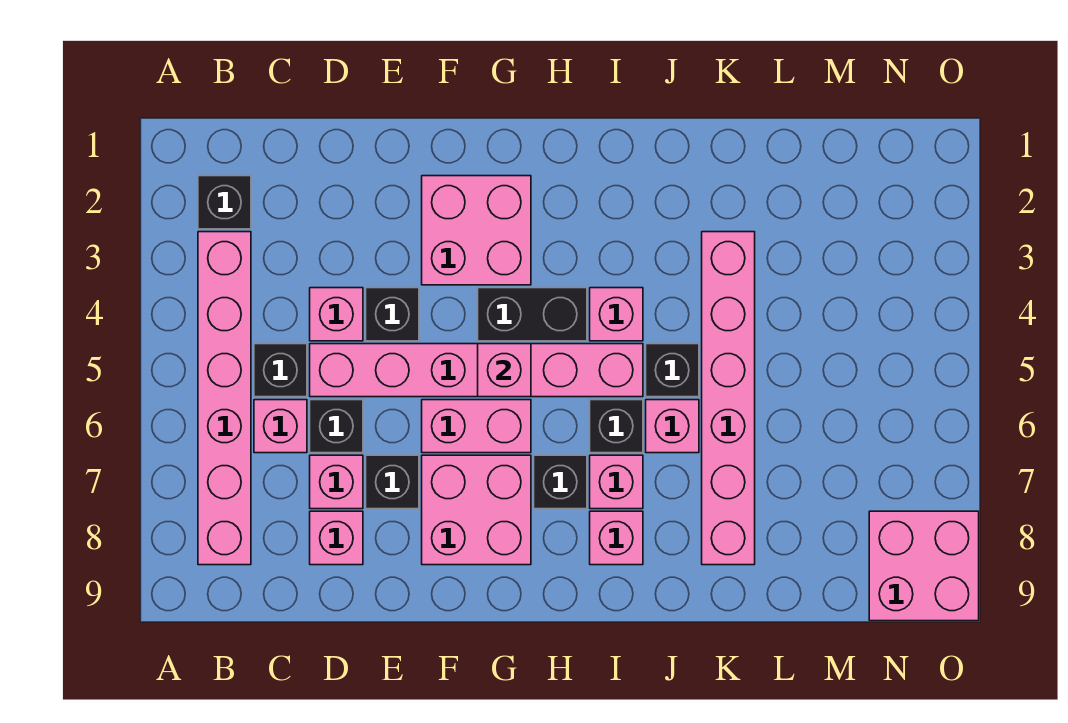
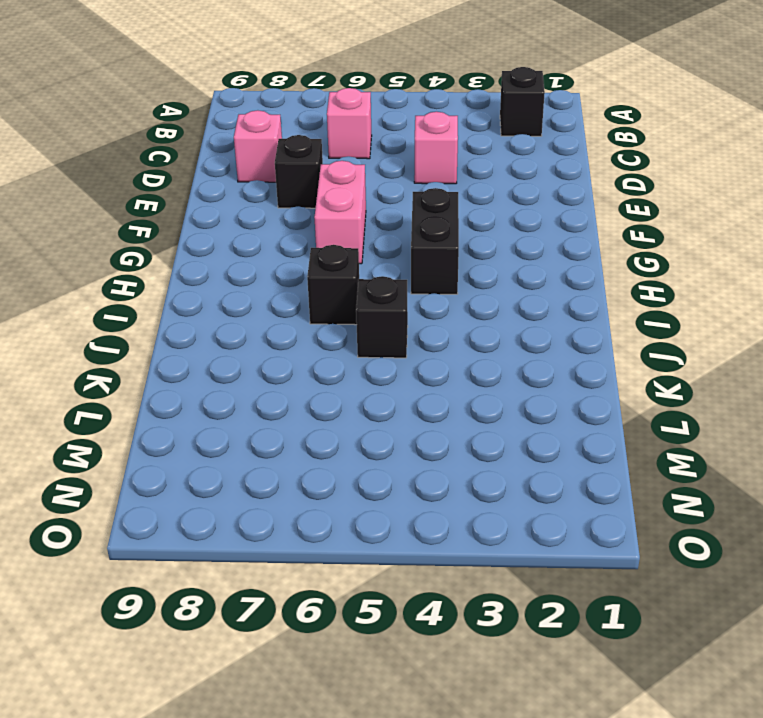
none -> pink 1x6 brick [198,232,251,565]
none -> black 1x1 brick [254,344,307,397]
none -> pink 1x6 brick [310,344,643,397]

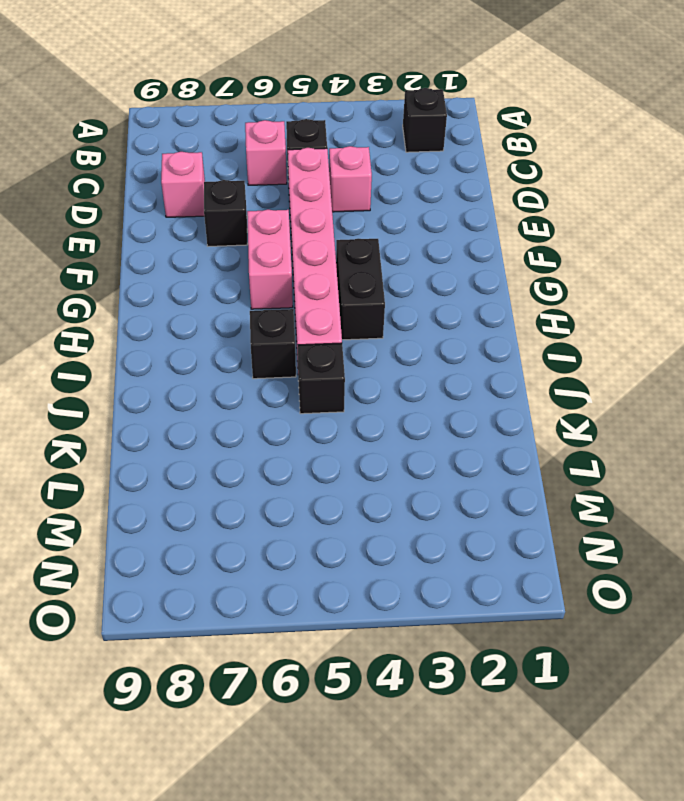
none -> pink 1x6 brick [198,232,251,565]
none -> black 1x1 brick [310,400,363,453]
none -> pink 1x1 brick [310,455,363,509]

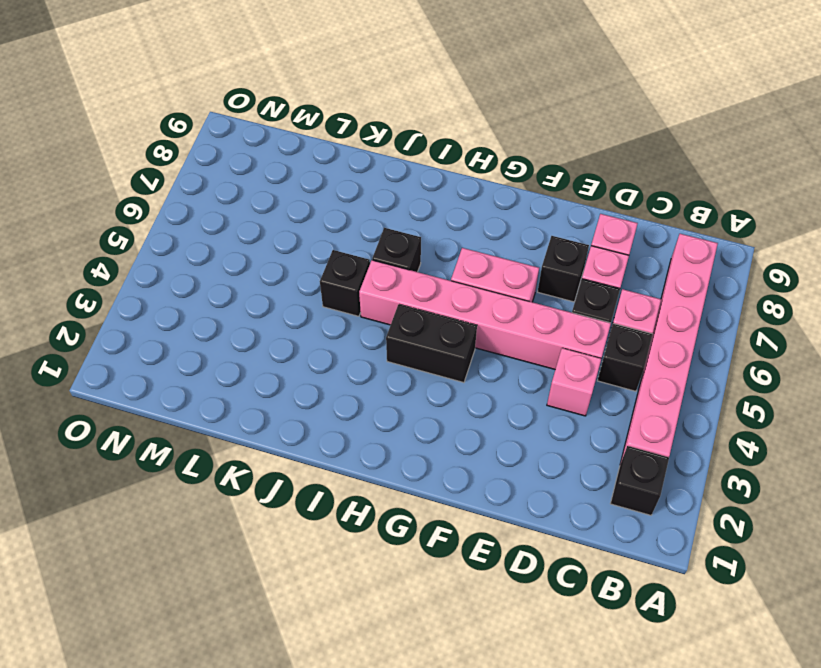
none -> black 1x1 brick [366,288,419,341]
none -> pink 2x2 brick [422,176,531,285]
none -> pink 2x2 brick [422,455,531,565]

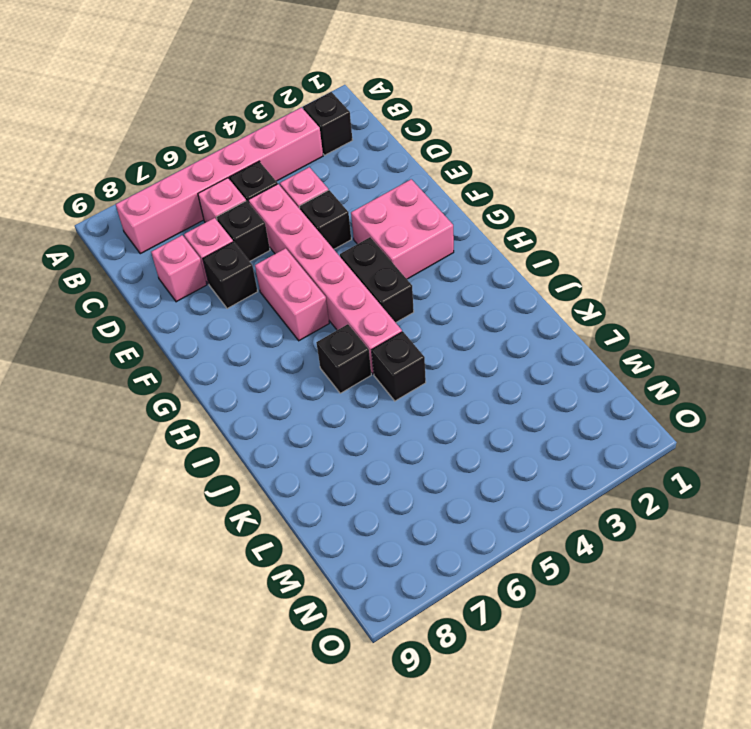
none -> pink 2x2 brick [422,455,531,565]
none -> black 1x1 brick [534,455,587,509]
none -> pink 1x1 brick [590,288,643,341]

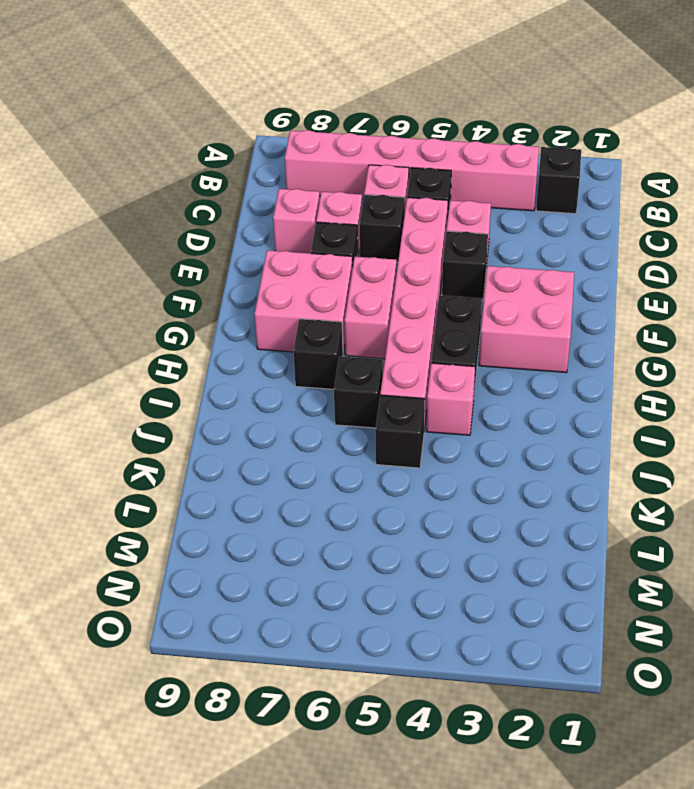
none -> pink 1x1 brick [590,455,643,509]
none -> pink 1x1 brick [590,511,643,565]
none -> pink 1x1 brick [646,400,699,453]

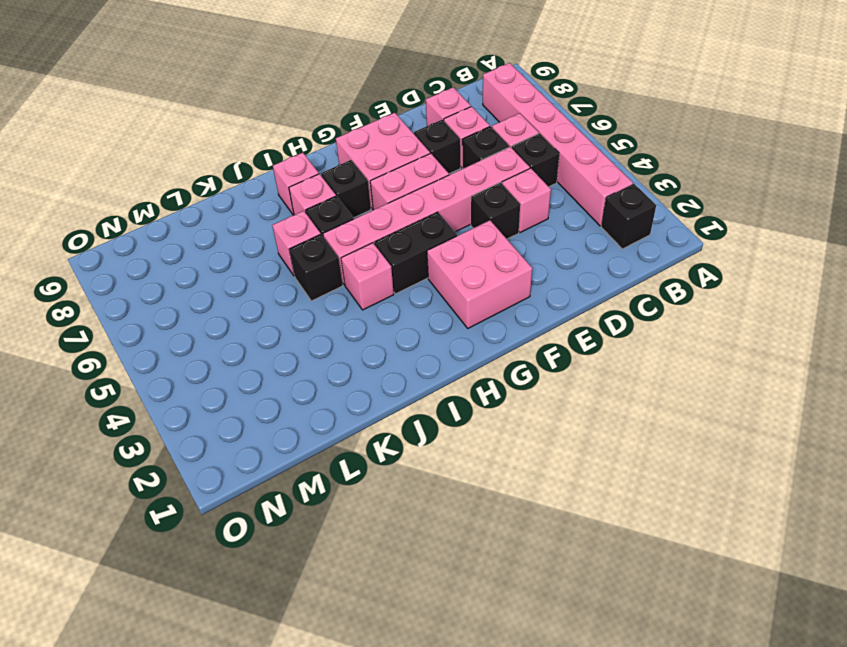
none -> pink 1x6 brick [702,232,755,565]
none -> pink 2x2 brick [869,511,979,621]
none -> pink 1x1 brick [478,344,531,397]

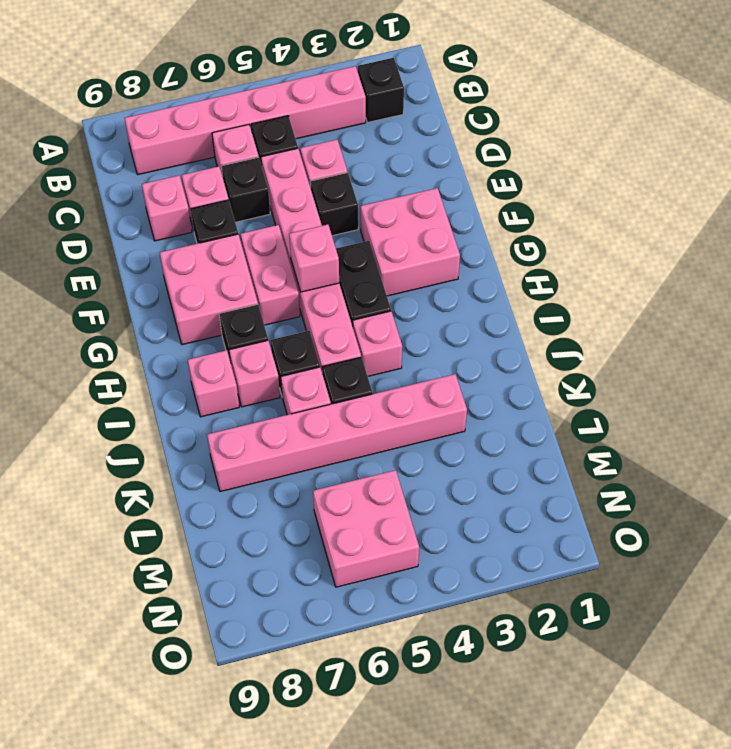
pink 2x2 brick [313,470,419,587] -> pink 2x2 brick moved to [869,511,979,621]

